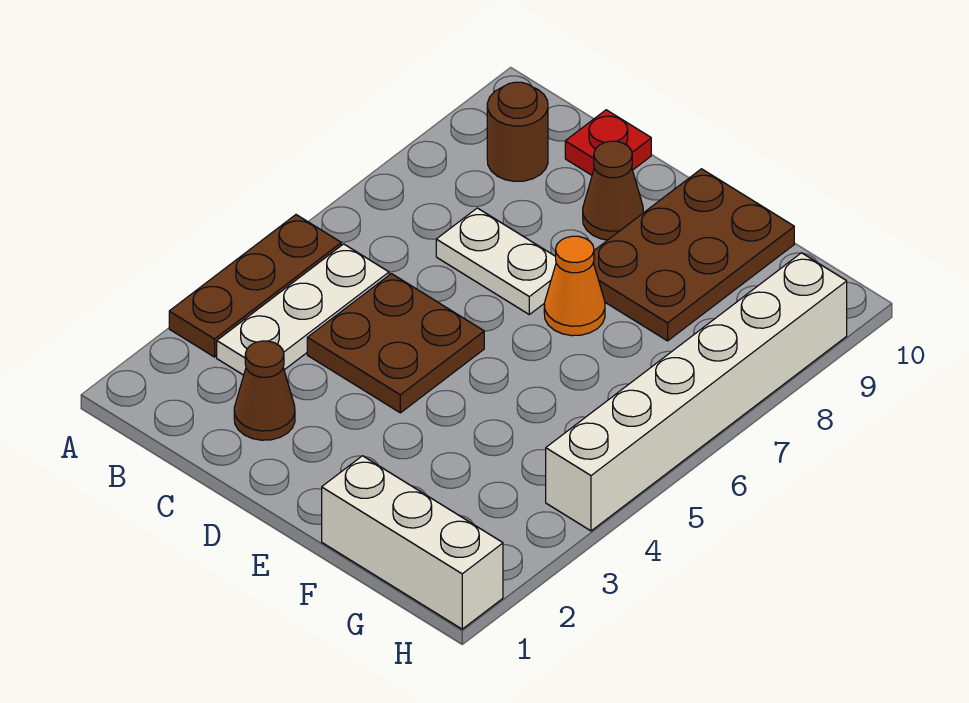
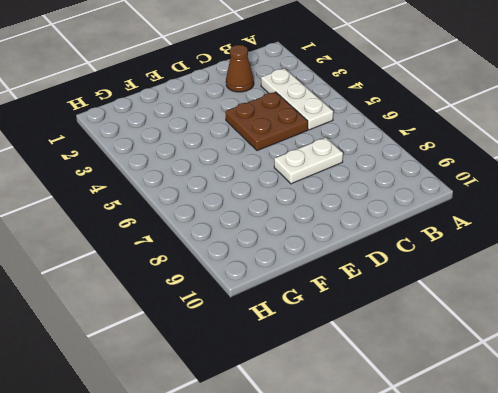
none -> brown 1x3 plate [169,215,341,357]
none -> brown 1x1 round brick [487,82,548,181]
none -> red 1x1 plate [565,110,651,175]

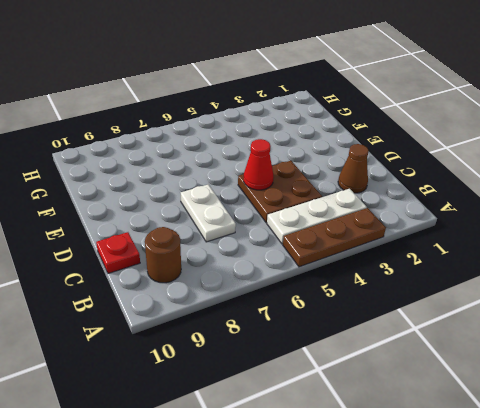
red 1x1 cone [244,139,274,190] -> none
none -> brown 1x1 cone [583,141,643,240]
none -> orange 1x1 cone [544,236,605,336]
none -> brown 2x3 plate [593,169,794,341]

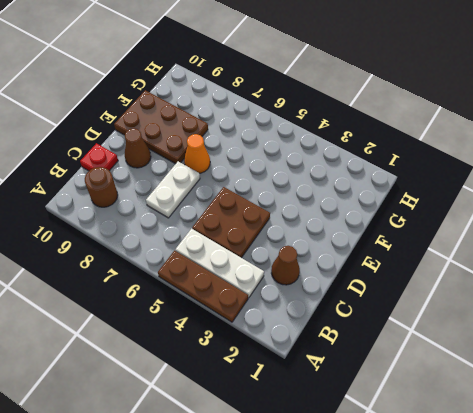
none -> white 1x3 brick [322,456,503,629]
none -> white 1x6 brick [546,253,847,531]

